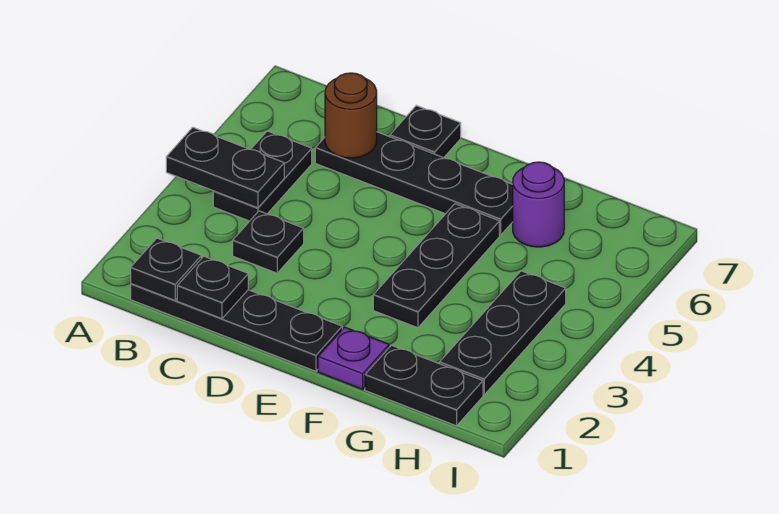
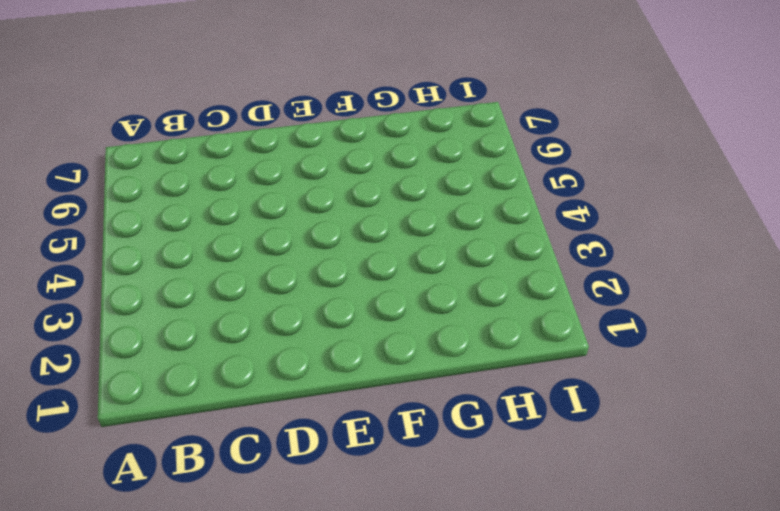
none -> black 1x4 plate [131,284,342,371]
none -> black 1x2 plate [213,131,312,221]
none -> black 1x1 plate [233,211,304,273]

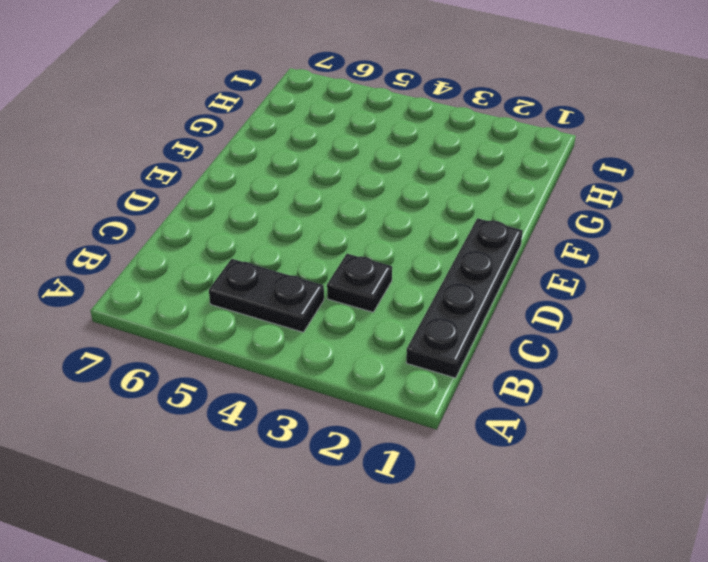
none -> black 1x4 plate [315,132,513,235]
none -> black 1x1 plate [390,106,461,158]
none -> purple 1x1 plate [318,327,389,389]

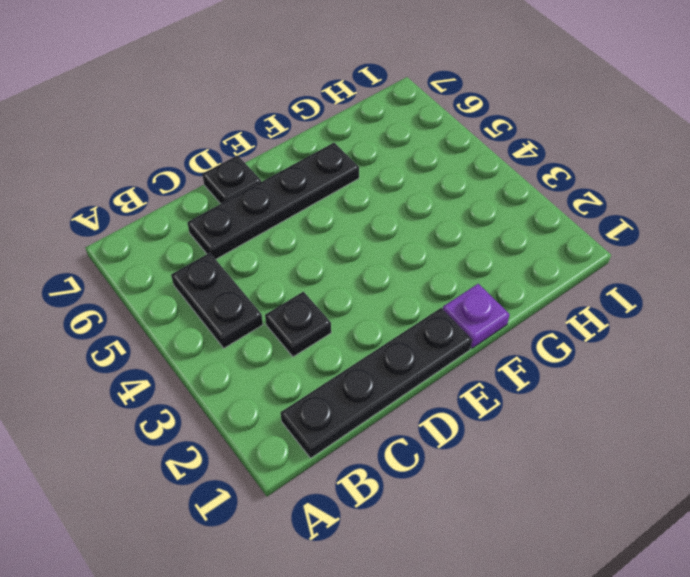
none -> black 1x3 plate [373,204,499,328]
none -> black 1x2 plate [365,345,483,426]
none -> purple 1x1 round brick [513,162,564,247]

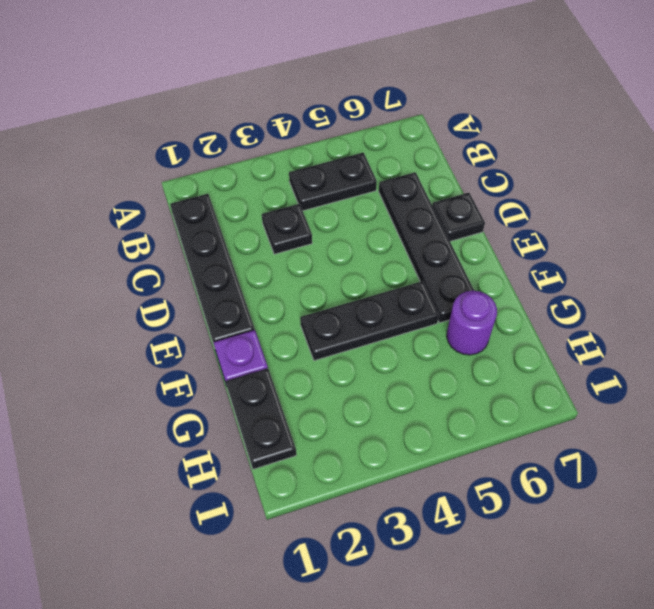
none -> black 1x3 plate [440,271,566,395]
none -> black 1x2 plate [166,127,284,208]
none -> black 1x1 plate [131,238,201,300]

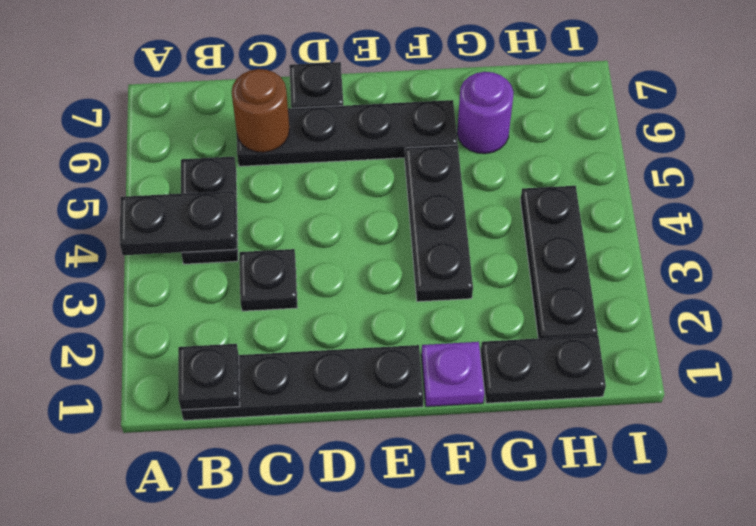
none -> black 1x1 plate [177,256,248,319]

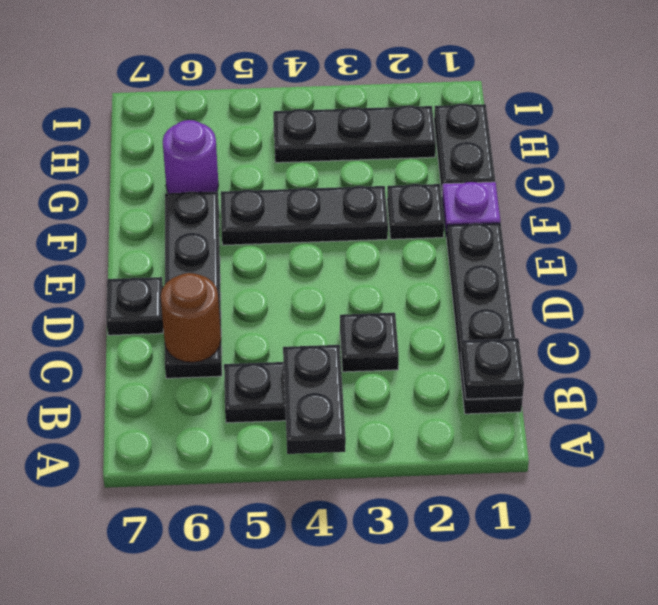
black 1x1 plate [387,184,444,239] -> black 1x1 plate moved to [177,256,248,319]

